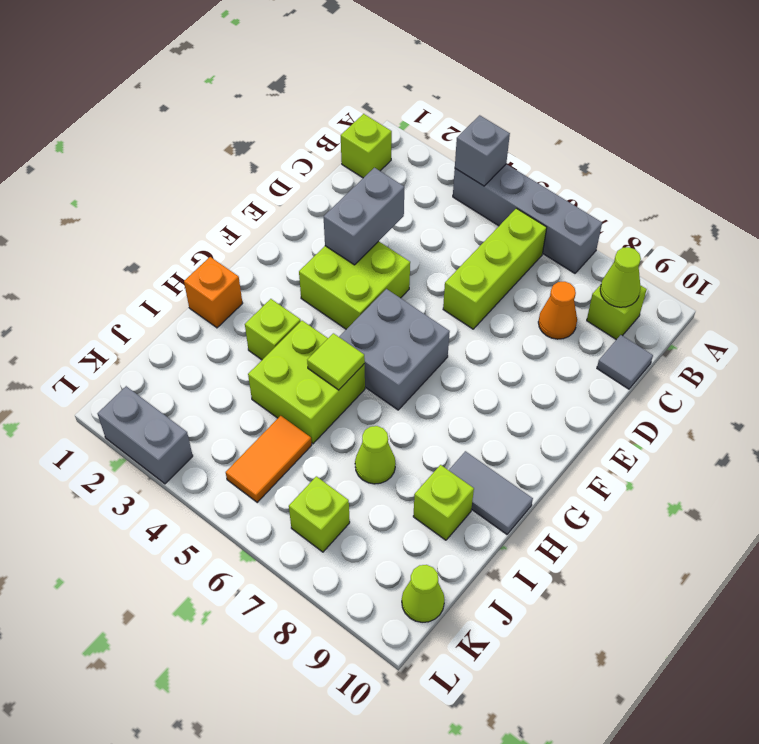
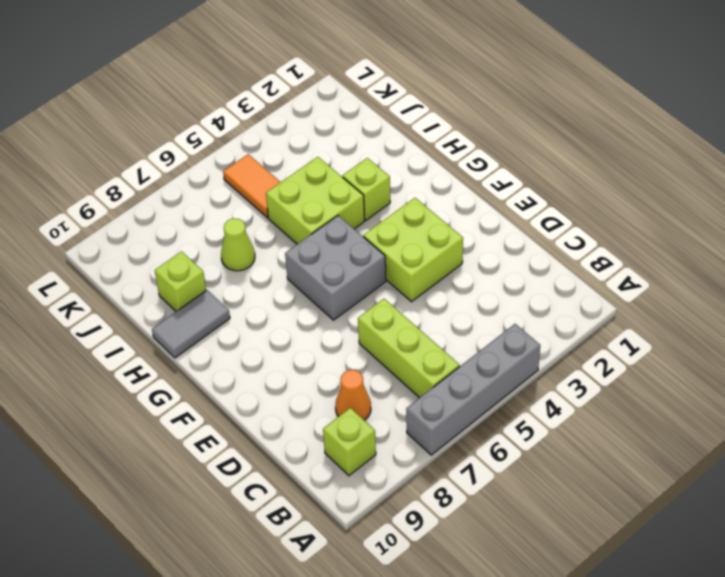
none -> lime 1x1 brick [341,114,392,178]
none -> grey 1x1 tile [597,335,653,389]
none -> orange 1x1 brick [184,257,243,328]

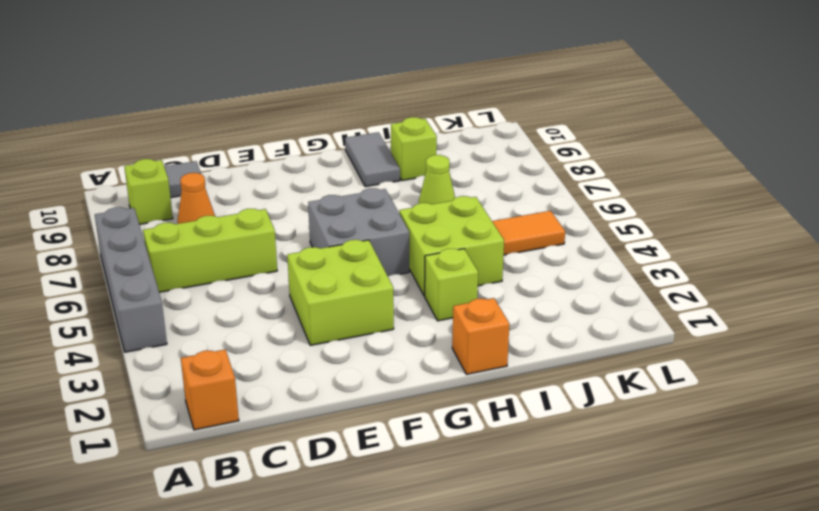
orange 1x1 brick [181,350,239,430] -> lime 1x1 brick [341,114,392,178]
none -> lime 1x1 brick [289,476,350,552]
none -> lime 1x1 cone [402,565,444,623]
none -> grey 1x2 brick [98,386,193,484]

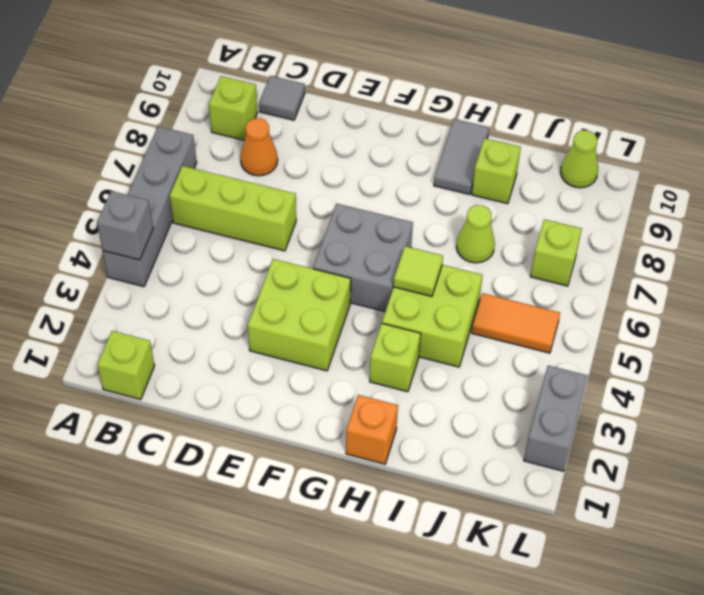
none -> lime 1x1 cone [600,247,641,307]
none -> grey 1x2 brick [324,168,404,265]

